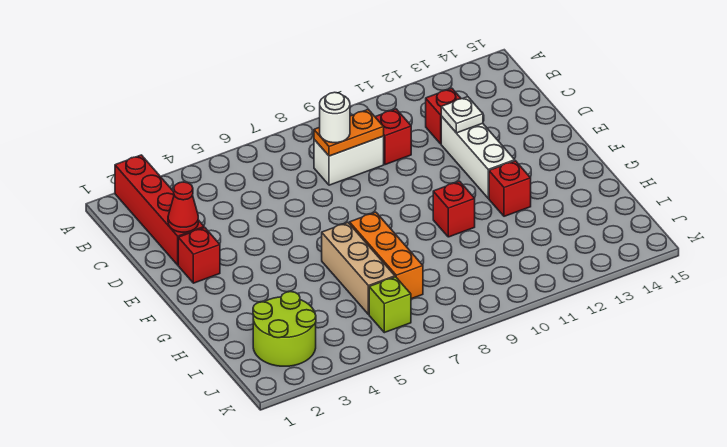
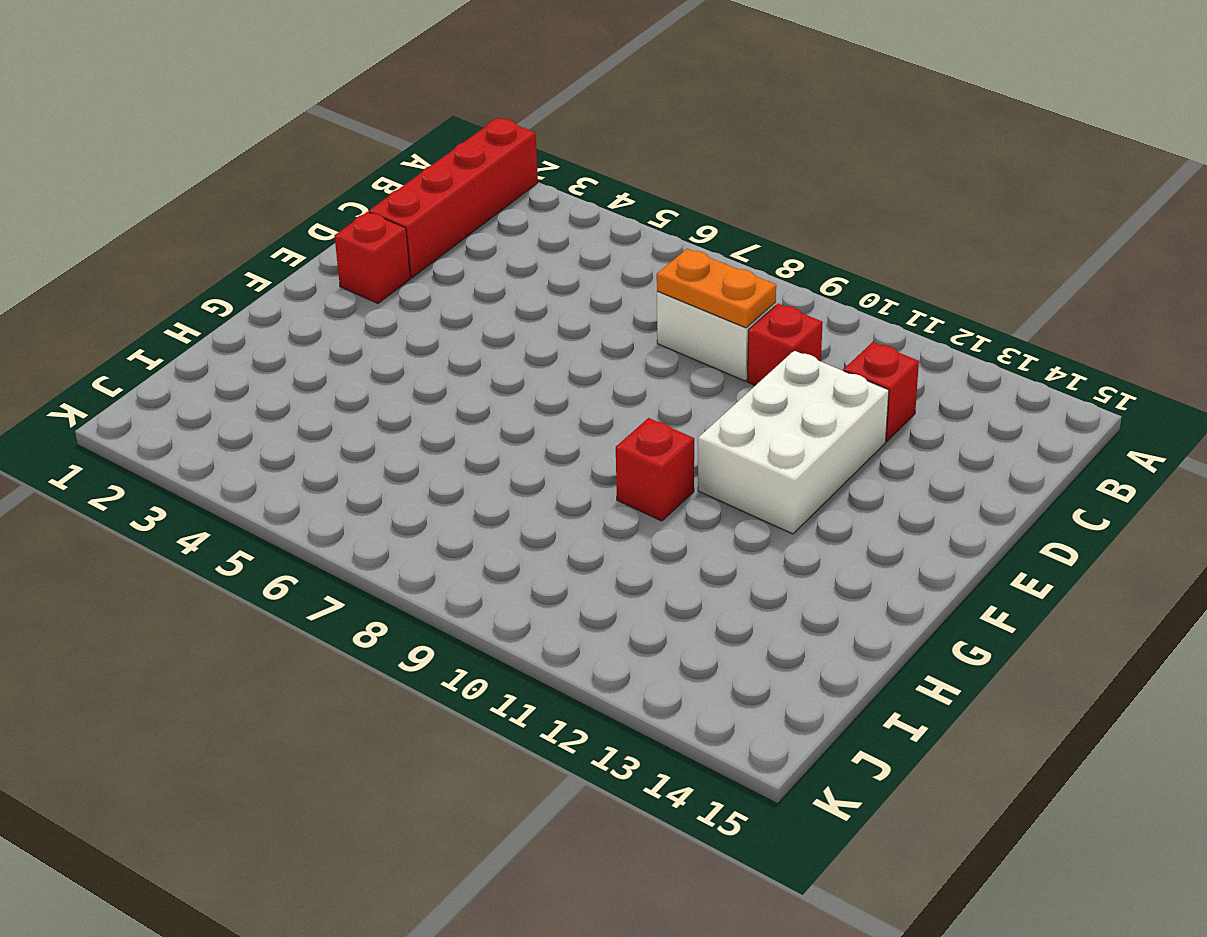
white 2x3 brick [698,351,889,534] -> white 1x3 brick [441,116,515,198]
none -> tan 1x3 brick [322,223,395,314]
none -> orange 1x3 brick [350,212,423,299]
none -> red 1x1 brick [489,161,531,216]

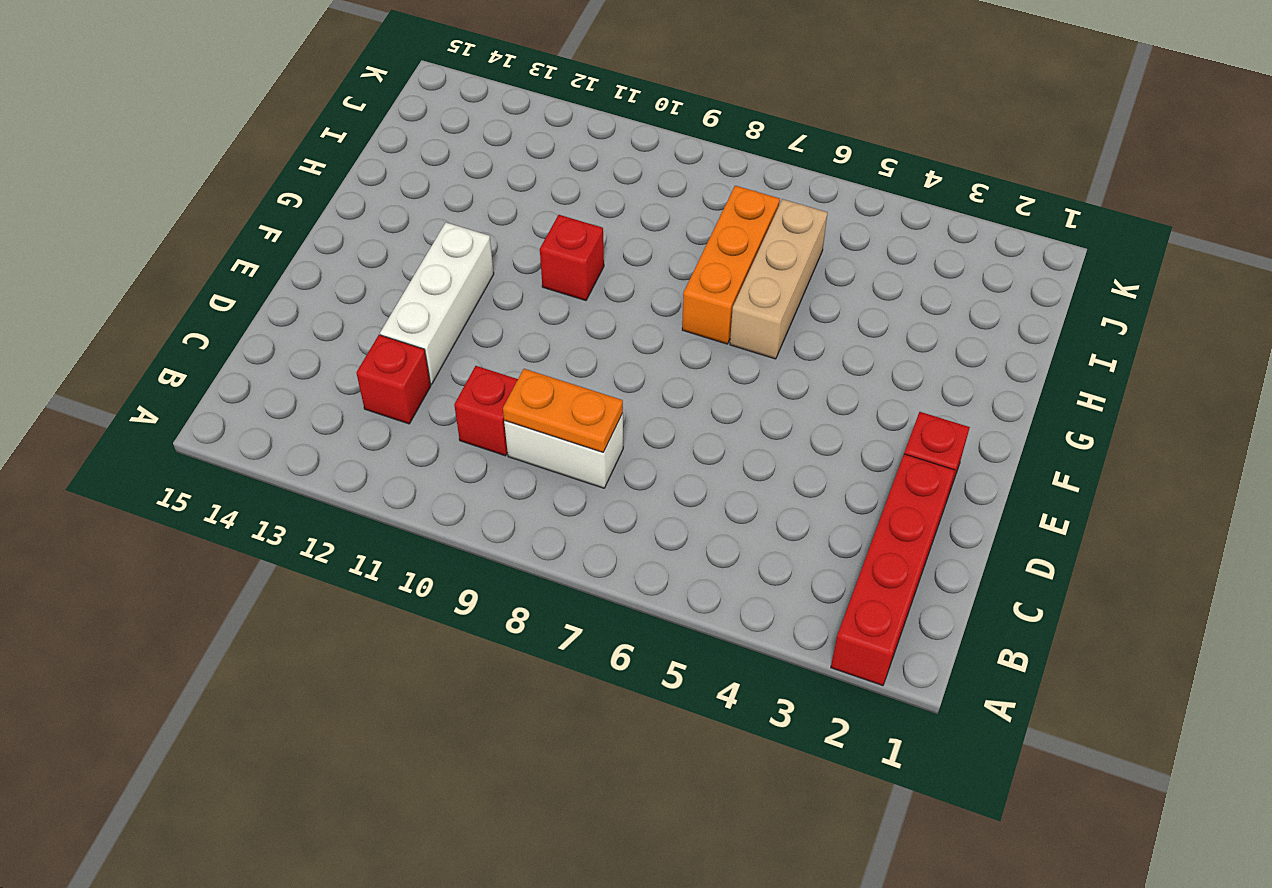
none -> red 1x1 brick [489,161,531,216]
none -> lime 2x2 round brick [253,292,316,366]
none -> lime 1x1 brick [369,277,411,333]

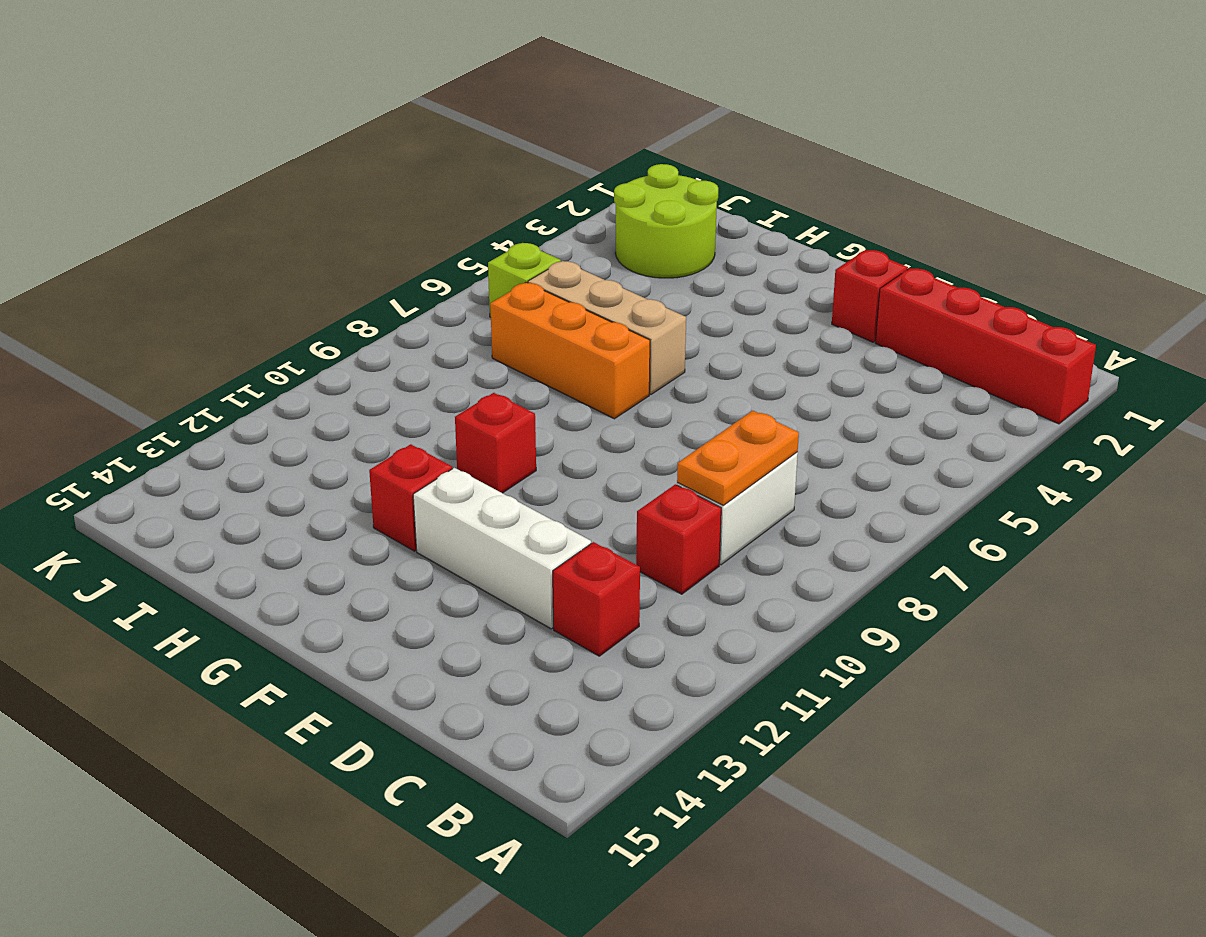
none -> red 1x1 cone [168,182,198,232]
none -> white 1x1 plate [441,97,483,133]
none -> white 1x1 round brick [320,92,350,143]

